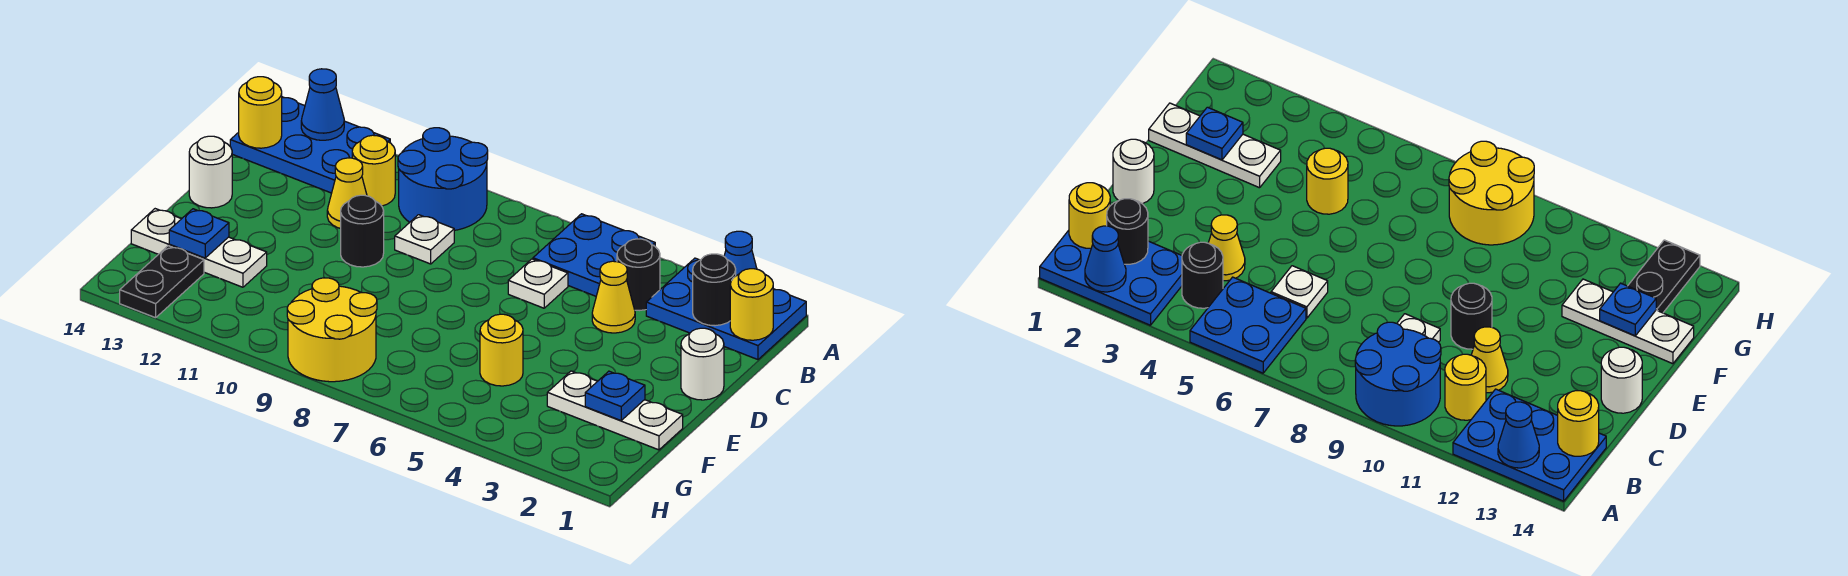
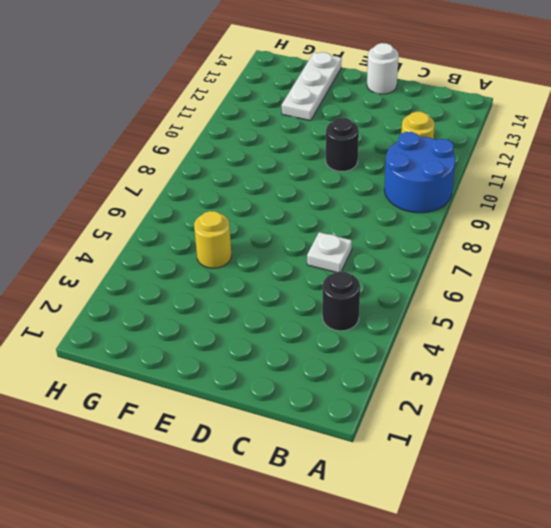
none -> blue 2x3 plate [646,258,806,360]
none -> blue 2x2 plate [533,214,655,296]
none -> blue 2x3 plate [230,97,390,193]

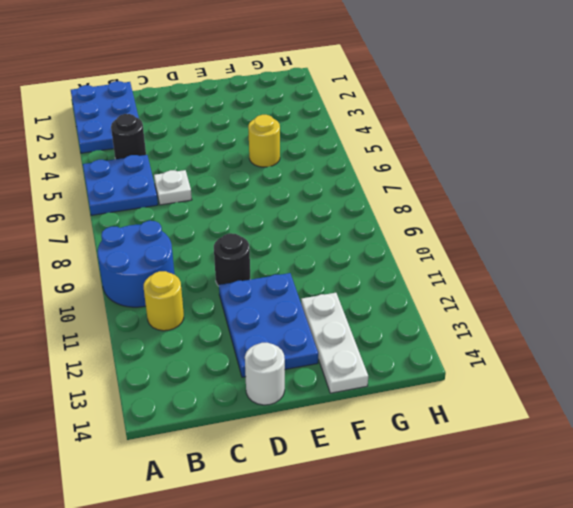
blue 2x3 plate [219,273,318,377] -> blue 2x3 plate moved to [230,97,390,193]
none -> yellow 1x1 cone [592,261,635,333]
none -> white 1x1 plate [395,215,454,264]
none -> yellow 1x1 cone [327,158,367,228]

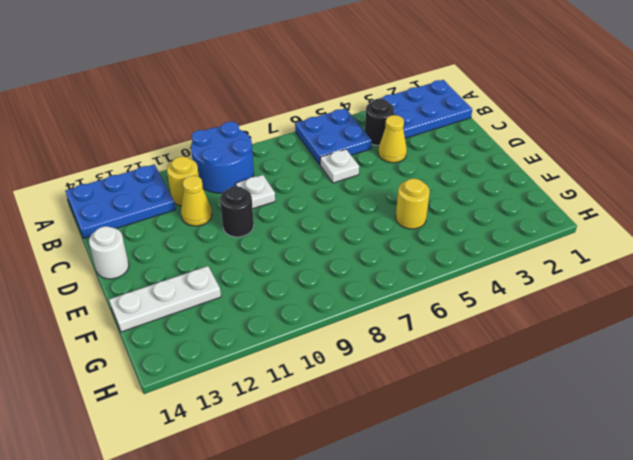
none -> white 1x1 round brick [681,328,724,400]
none -> white 1x3 plate [547,371,683,450]
none -> yellow 2x2 round brick [287,278,377,382]

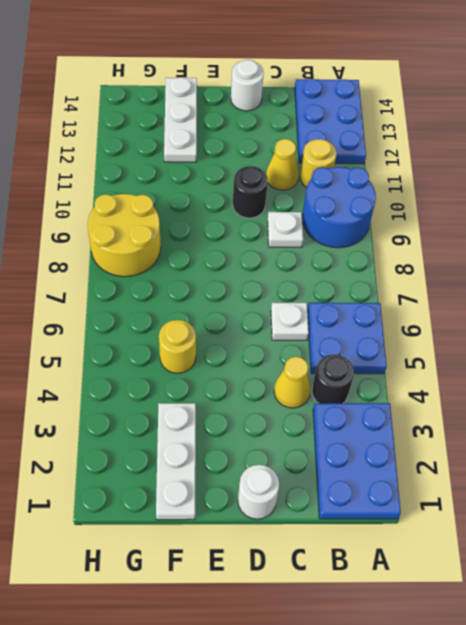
none -> black 1x2 plate [120,246,204,318]
none -> blue 1x1 cone [724,231,757,276]
none -> blue 1x1 cone [301,69,344,140]

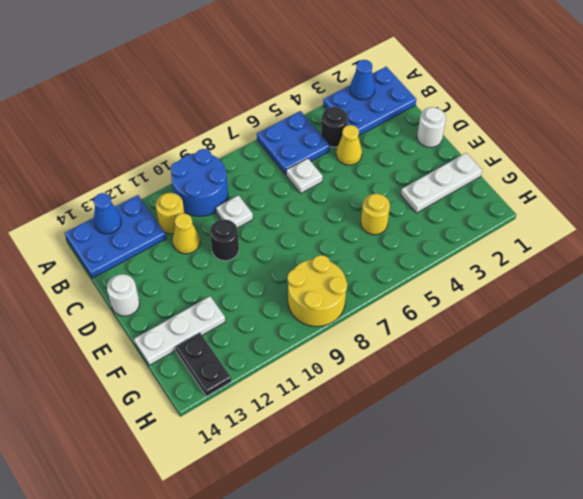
none -> yellow 1x1 round brick [730,269,773,340]
none -> black 1x1 round brick [693,254,736,326]
none -> yellow 1x1 round brick [239,77,282,148]

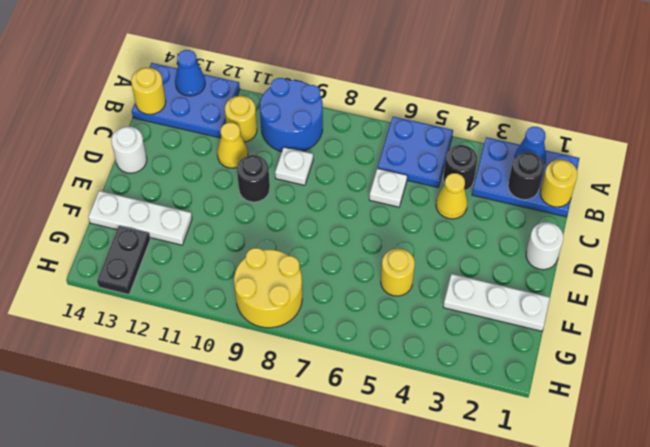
none -> blue 1x1 plate [585,371,645,420]
none -> blue 1x1 plate [169,209,229,258]

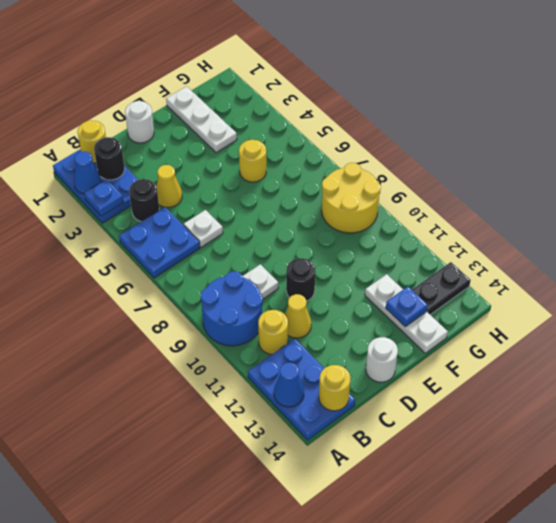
blue 1x1 plate [84,179,124,216] -> blue 1x1 plate moved to [585,371,645,420]

